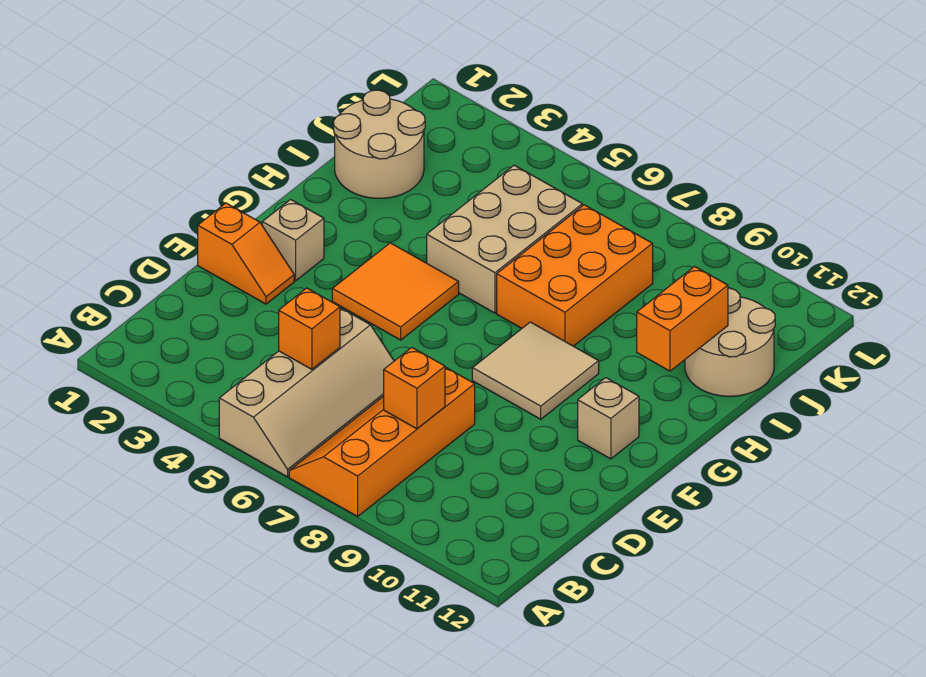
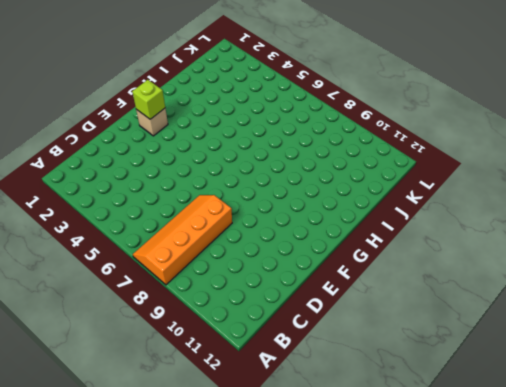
lime 1x1 brick [132,80,165,119] -> none
none -> tan 2x4 slope [219,308,394,477]
none -> orange 1x2 slope [198,203,294,304]
none -> orange 2x2 tile [332,243,459,340]

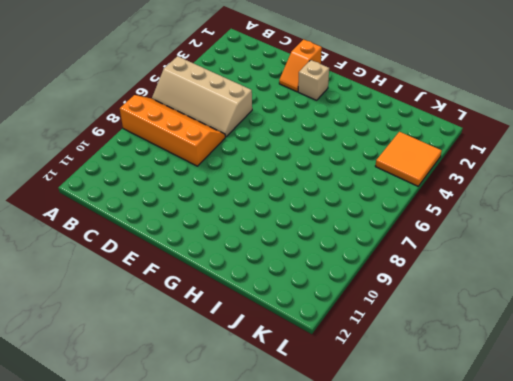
orange 2x2 tile [375,132,442,186] -> orange 2x2 tile moved to [332,243,459,340]
none -> tan 2x2 tile [472,322,599,419]
none -> tan 1x1 brick [578,378,639,459]
none -> tan 2x3 brick [427,165,582,313]

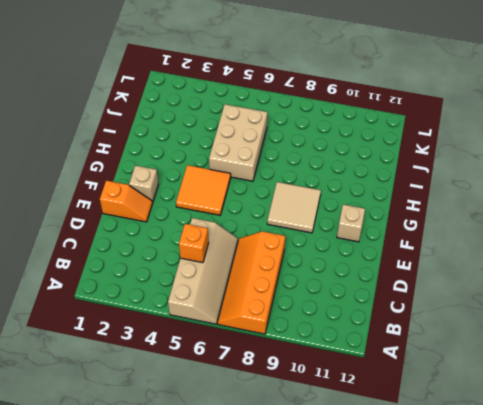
none -> orange 2x3 brick [497,205,653,346]
none -> tan 2x2 round brick [333,90,425,198]
none -> tan 2x2 round brick [685,288,775,396]

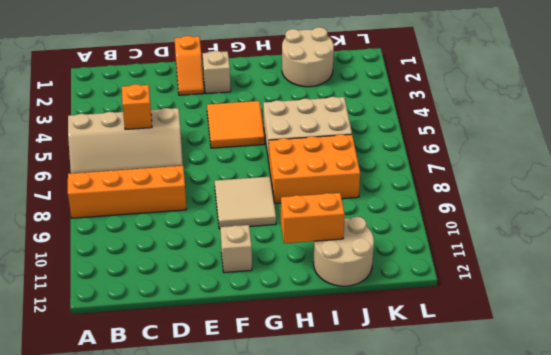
none -> orange 1x1 brick [384,348,445,429]

